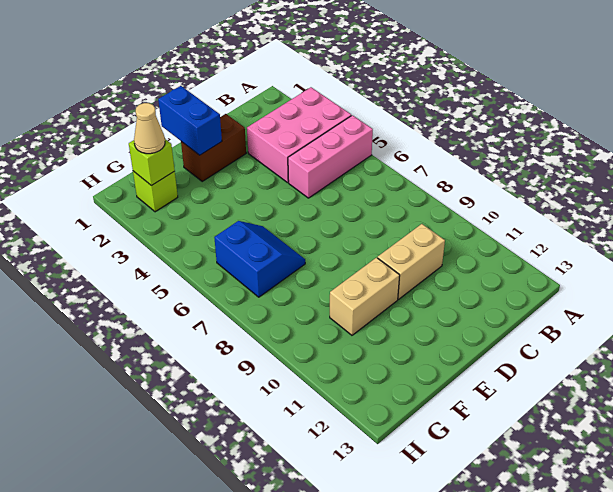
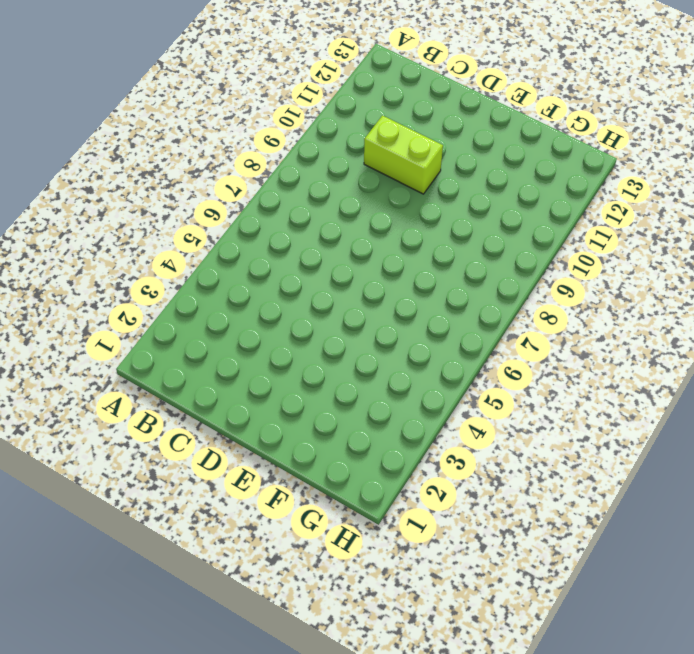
lime 1x2 brick [364,116,443,194] -> tan 1x2 brick [378,224,445,299]
none -> pink 2x3 brick [247,87,351,183]
none -> pink 1x3 brick [288,115,373,198]

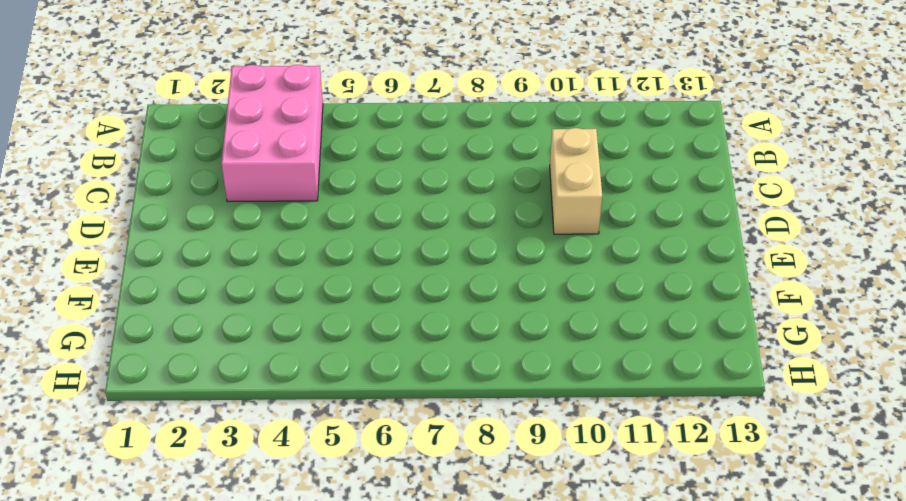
none -> pink 1x3 brick [288,115,373,198]
none -> brown 1x2 brick [181,114,246,181]

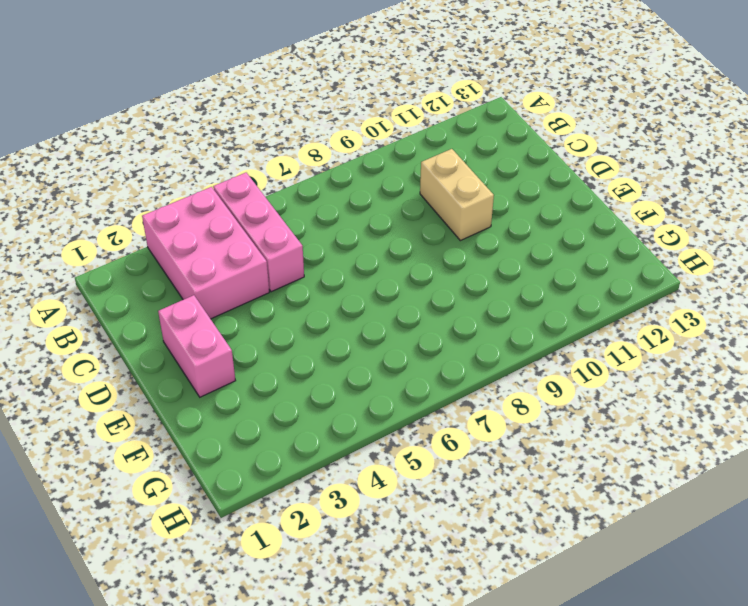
pink 1x2 brick [158,295,236,397] -> brown 1x2 brick [181,114,246,181]
none -> tan 1x2 brick [330,258,400,335]
none -> blue 2x2 slope [214,221,305,297]

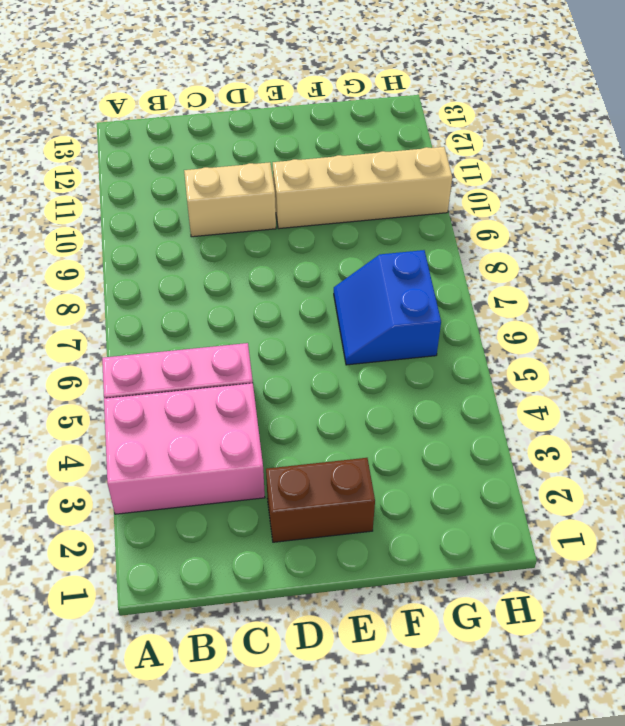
tan 1x4 brick [273,147,452,229] -> tan 1x2 brick [330,258,400,335]
none -> lime 1x1 brick [133,171,178,212]
none -> blue 1x2 brick [158,86,222,155]

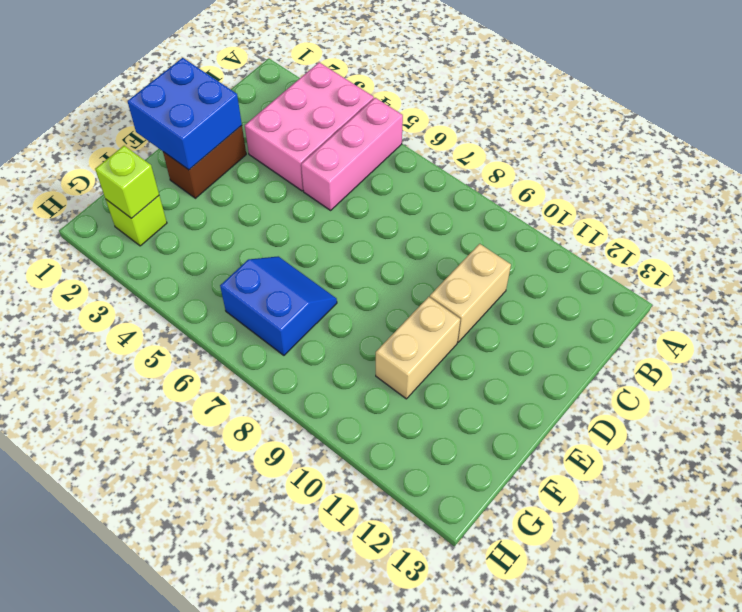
blue 2x2 brick [127,58,242,170] -> blue 1x2 brick [158,86,222,155]
none -> tan 1x1 cone [134,103,165,154]

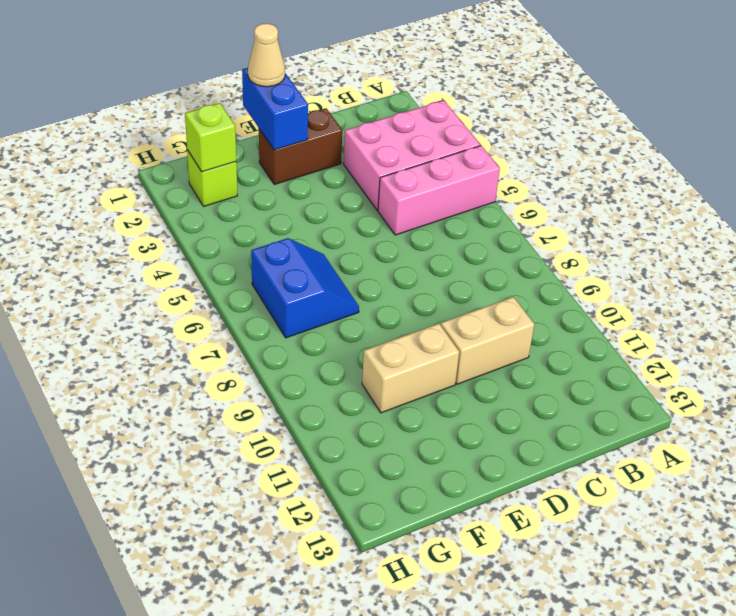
tan 1x1 cone [248,23,285,87] -> tan 1x1 cone moved to [134,103,165,154]

